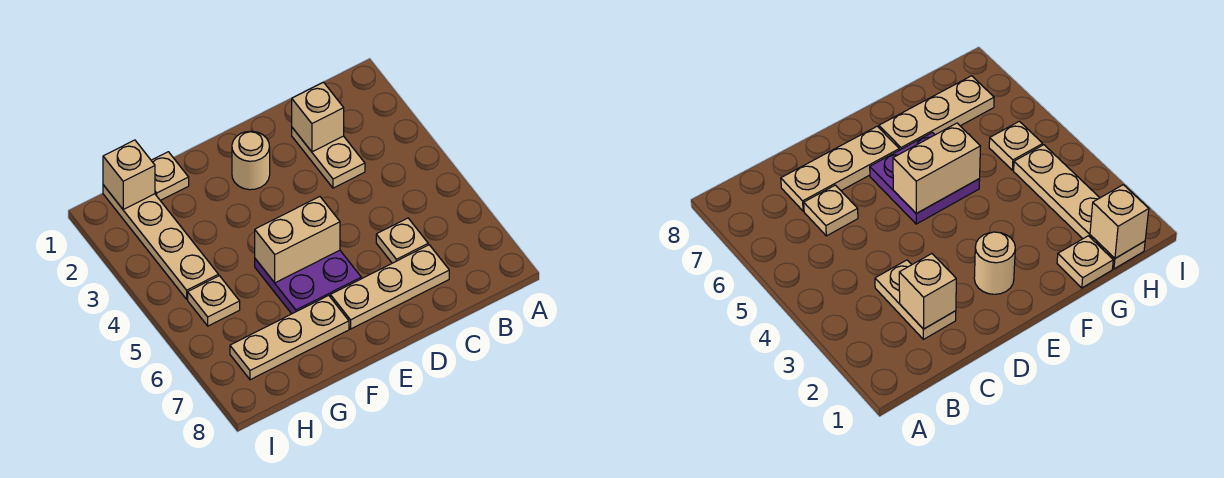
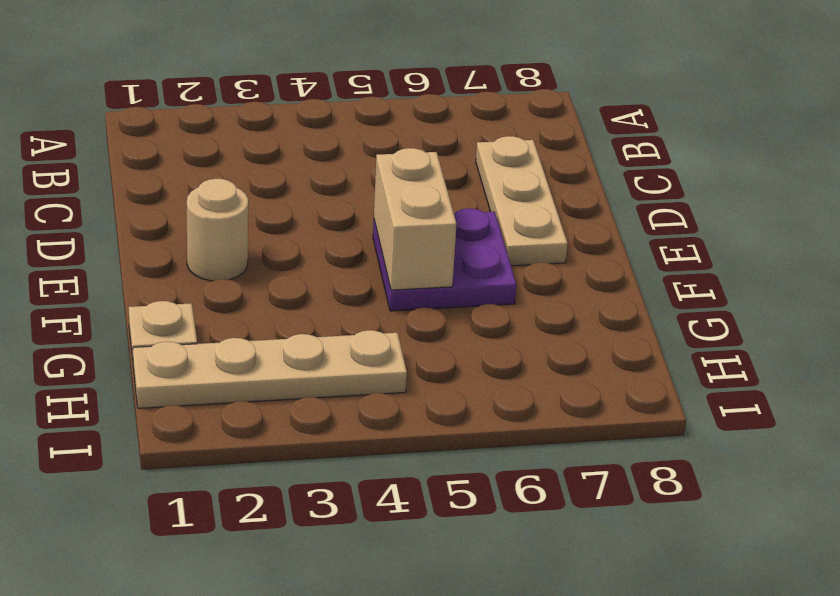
none -> tan 1x2 plate [292,128,365,188]
none -> tan 1x1 plate [376,218,428,263]
none -> tan 1x3 plate [230,295,349,380]

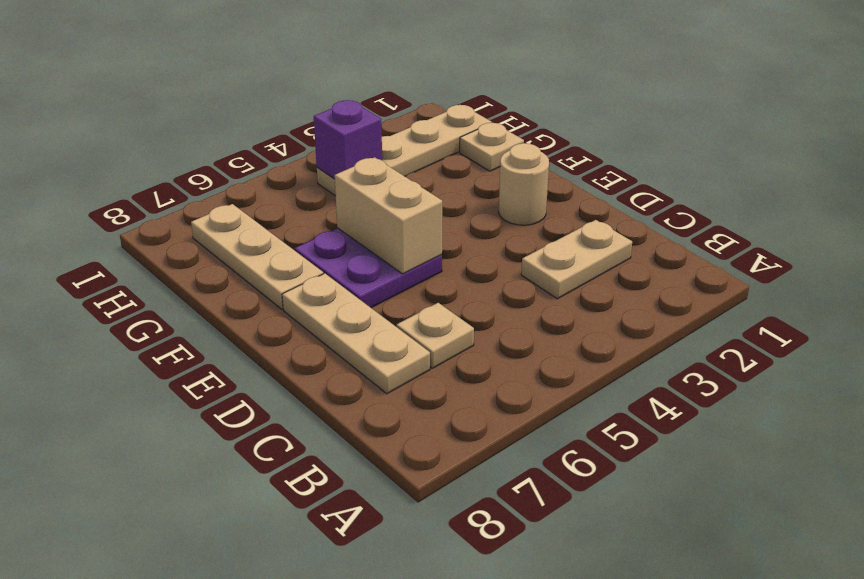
purple 1x1 brick [314,100,382,179] -> none
none -> tan 1x1 plate [188,276,240,326]
none -> tan 1x1 brick [292,82,344,152]
none -> tan 1x1 brick [103,140,155,209]

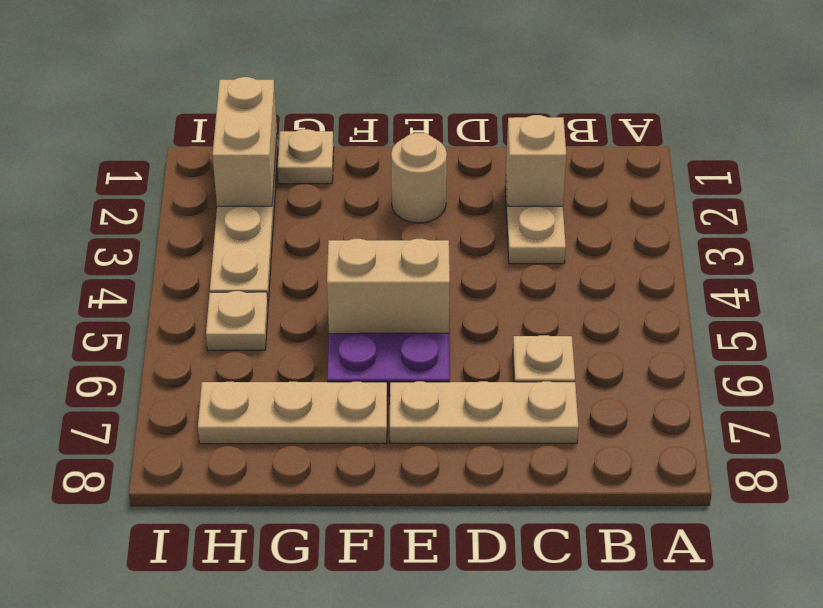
tan 1x2 brick [212,77,277,206] -> tan 1x1 brick [103,140,155,209]

